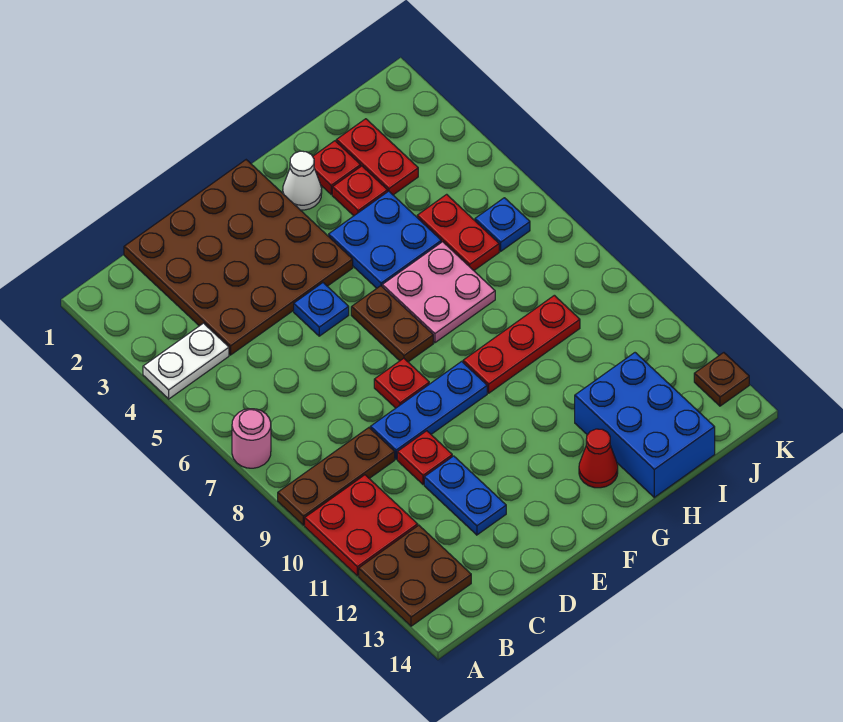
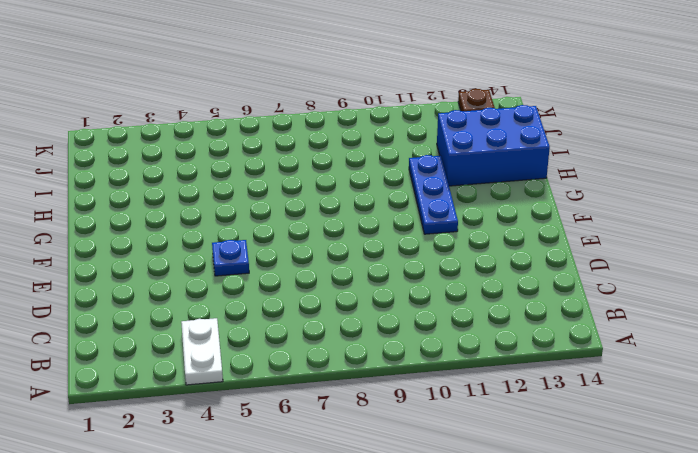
blue 1x3 plate [409,155,458,234] -> blue 1x3 plate moved to [370,361,487,459]
none -> pink 1x1 round brick [232,409,271,468]
none -> brown 1x3 plate [278,428,395,525]
none -> red 2x2 plate [305,475,418,576]

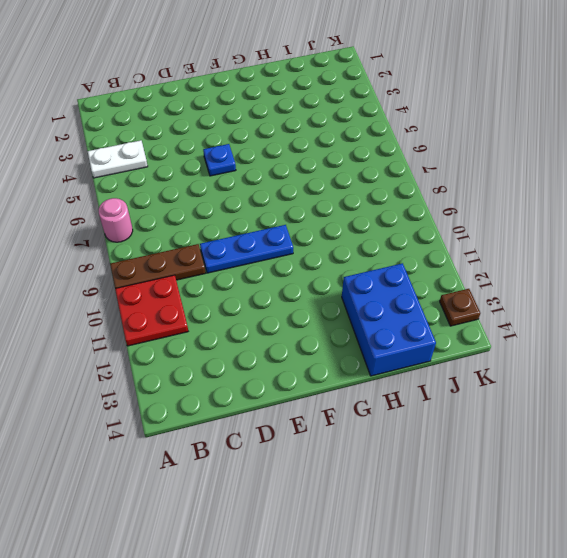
none -> brown 2x2 plate [359,525,471,626]
none -> brown 4x4 plate [124,160,353,355]
none -> red 1x1 plate [397,431,452,484]

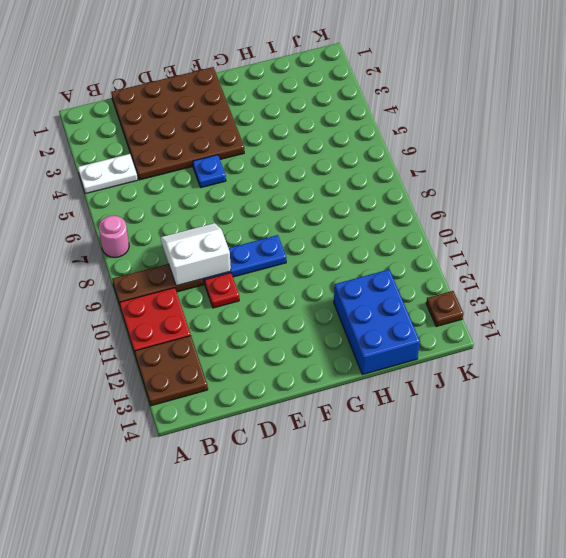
white 2x2 slope [161,223,231,286] -> none
none -> blue 1x2 plate [424,456,506,535]
none -> red 1x1 plate [374,358,429,408]
none -> brown 1x2 plate [351,286,433,362]

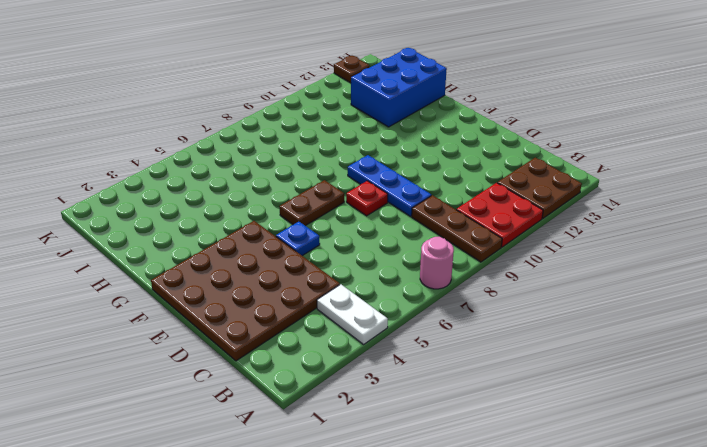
none -> red 1x1 plate [397,431,452,484]
none -> blue 1x2 plate [424,456,506,535]
none -> white 1x1 cone [283,151,322,210]

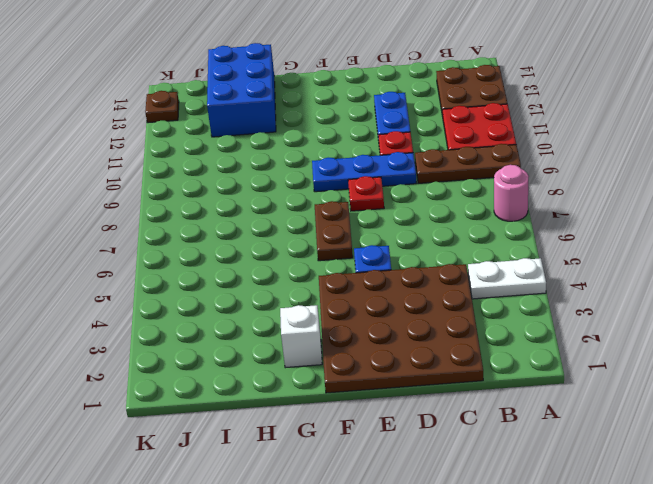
white 1x1 brick [280,305,322,368] -> white 1x1 cone [283,151,322,210]
none -> blue 2x2 plate [329,191,441,288]
none -> pink 2x2 plate [382,242,495,343]
none -> red 1x3 plate [463,295,580,393]

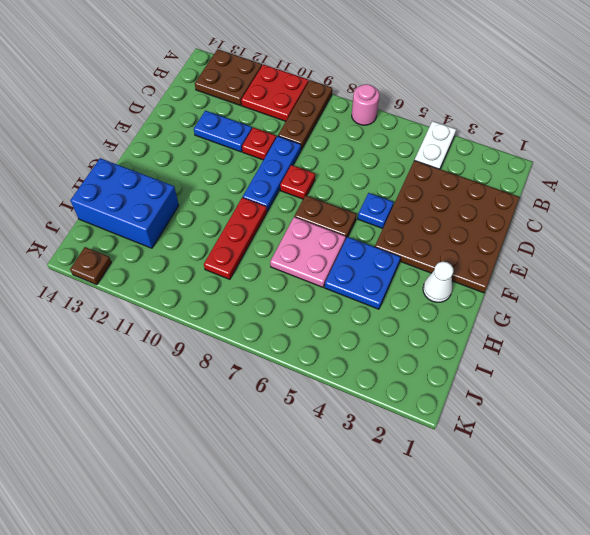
none -> red 1x1 cone [579,429,618,488]
none -> red 1x1 plate [313,141,361,194]
none -> red 1x1 plate [332,166,388,216]

